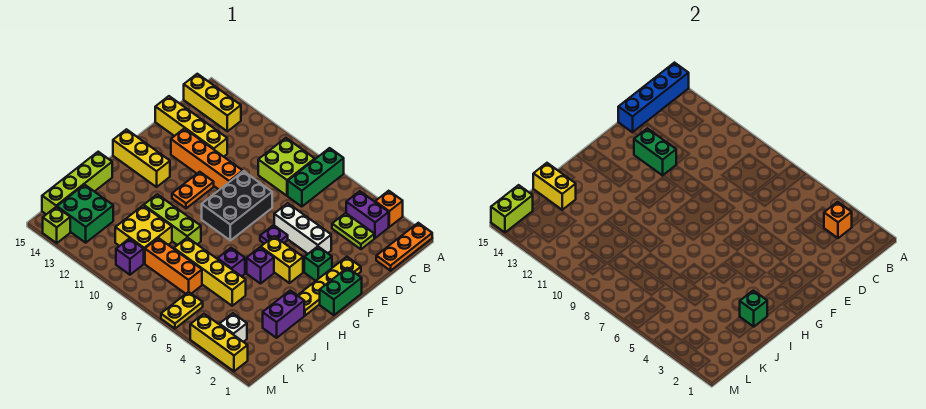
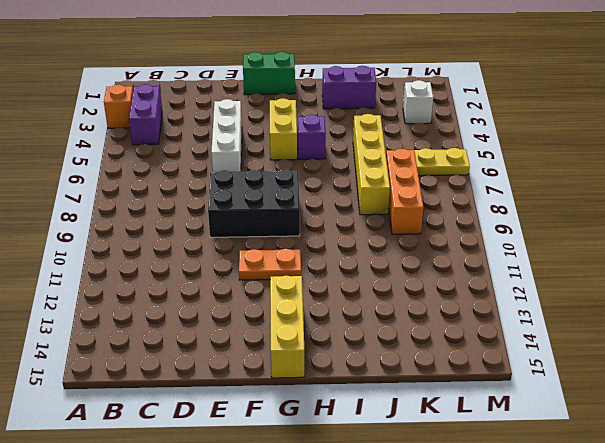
none -> orange 1x3 plate [376,223,432,271]
none -> green 1x3 brick [288,148,344,207]
none -> lime 2x2 brick [258,138,315,196]
none -> yellow 1x3 brick [184,74,241,131]

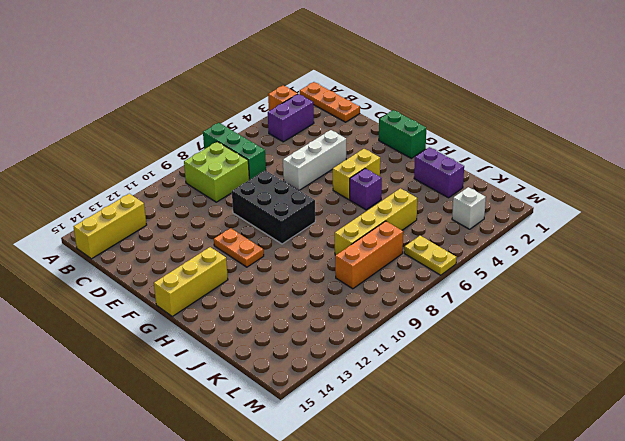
none -> lime 1x2 plate [332,213,374,249]
none -> yellow 1x4 brick [155,96,227,157]
none -> yellow 1x4 plate [298,257,361,316]
none -> orange 1x4 brick [171,128,243,190]

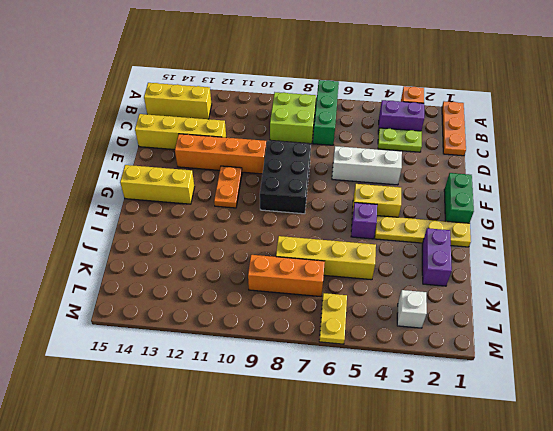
yellow 1x4 plate [375,216,471,247] -> yellow 1x4 plate turned to [298,257,361,316]
none -> green 1x1 brick [304,247,332,281]
none -> purple 1x1 plate [260,225,288,244]
none -> purple 1x1 brick [218,248,245,276]
none -> lime 1x3 brick [144,194,201,245]

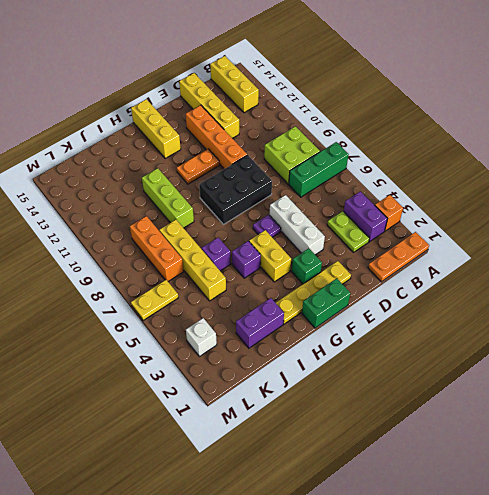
none -> lime 1x4 brick [42,152,112,214]
none -> yellow 2x2 brick [115,206,172,264]
none -> green 2x2 brick [57,185,113,243]
none -> purple 1x1 brick [116,239,144,275]

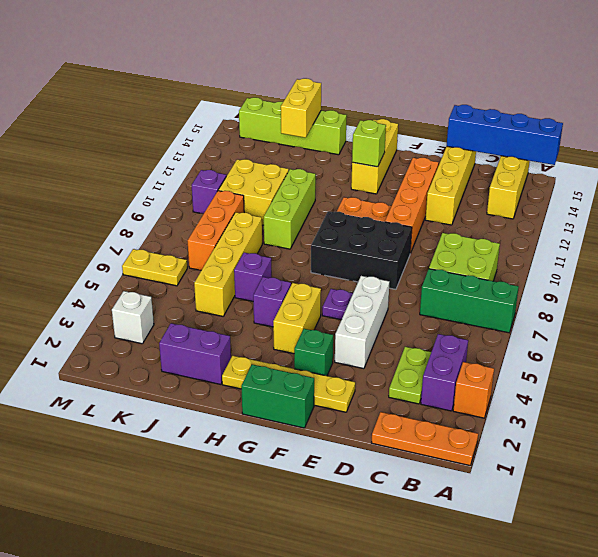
lime 1x1 brick [352,120,386,167] -> lime 1x1 brick moved to [43,207,70,243]
none -> green 2x2 brick [57,185,113,243]
none -> yellow 1x3 brick [190,314,248,371]
none -> orange 1x1 brick [824,202,852,238]
none -> green 1x2 brick [634,128,676,175]

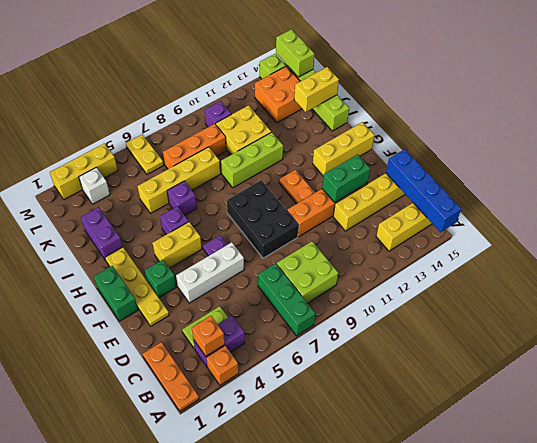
orange 2x2 brick [255,66,302,123] -> green 2x2 brick [57,185,113,243]
none -> green 1x1 brick [740,291,767,327]

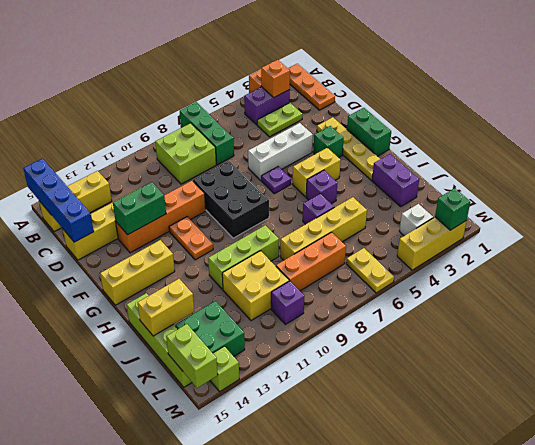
green 1x1 brick [435,188,470,230] -> green 1x1 brick moved to [740,291,767,327]

